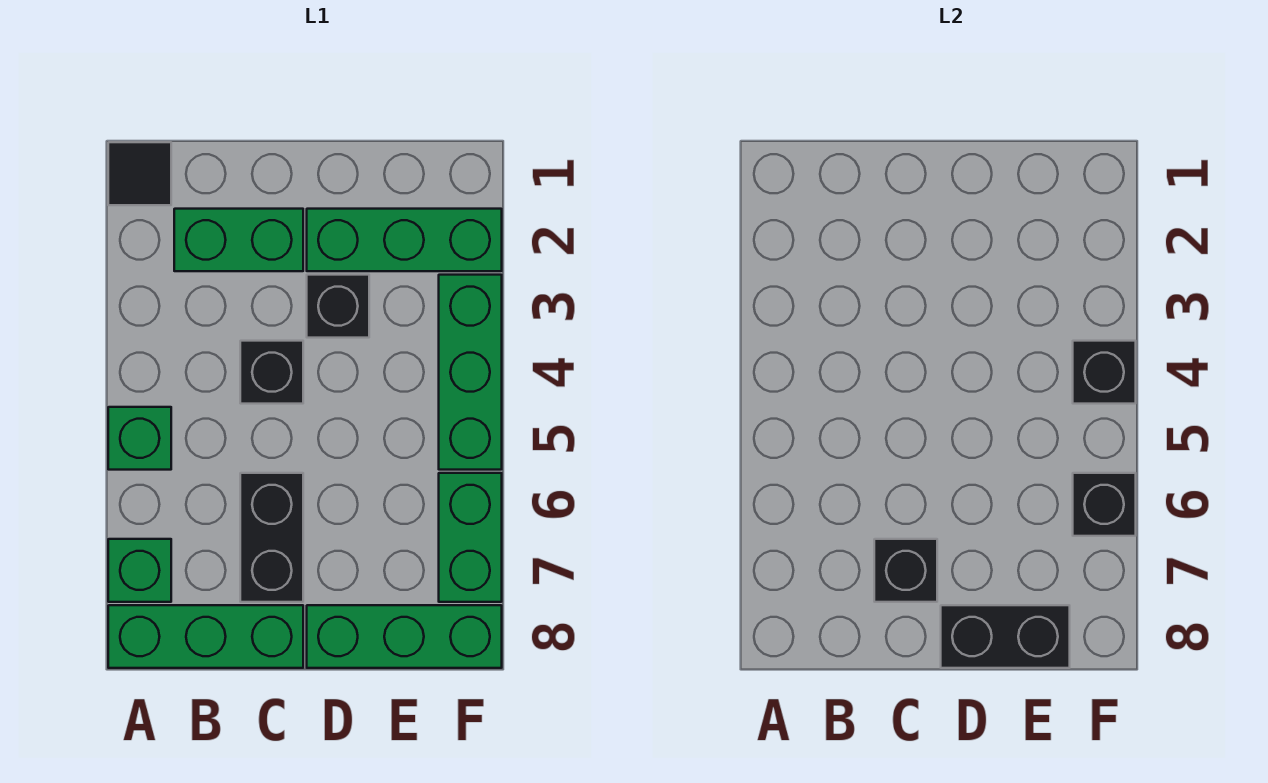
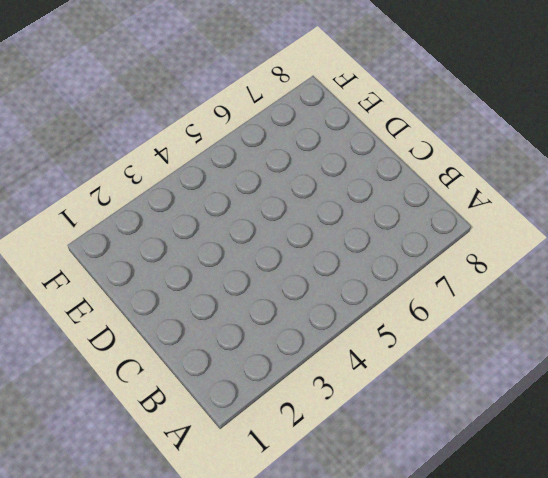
none -> black 1x1 tile [108,142,171,205]
none -> green 1x1 brick [108,407,171,470]
none -> green 1x1 brick [108,539,171,602]

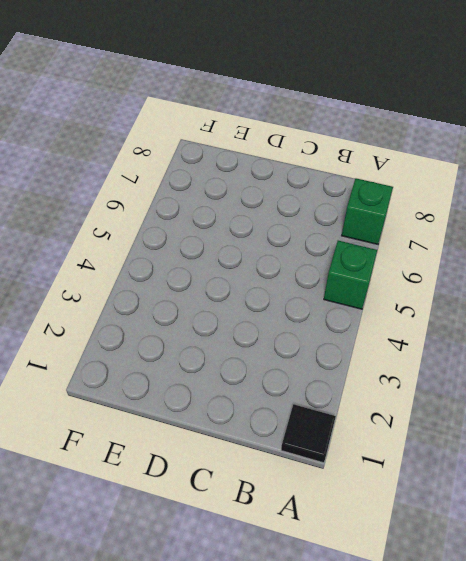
none -> green 1x3 brick [108,605,303,668]
none -> green 1x2 brick [174,209,303,271]
none -> black 1x1 brick [240,341,303,404]

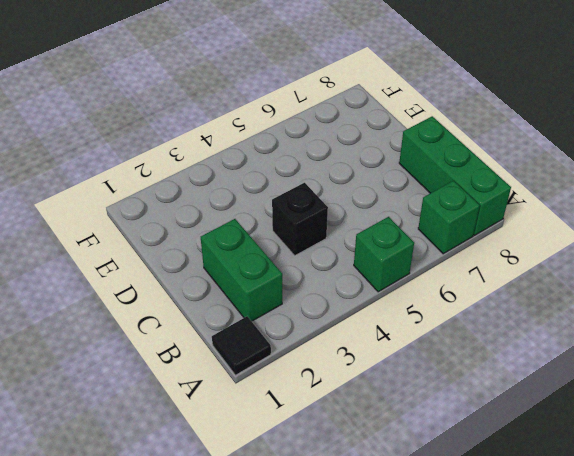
none -> black 1x2 brick [240,473,303,602]
none -> green 1x3 brick [307,209,502,271]
none -> black 1x1 brick [307,275,369,338]

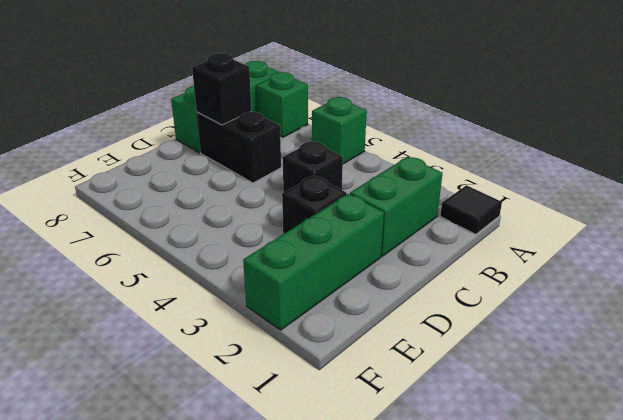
none -> green 1x3 brick [307,605,502,668]
none -> green 1x3 brick [439,275,502,470]
none -> green 1x2 brick [439,473,502,602]

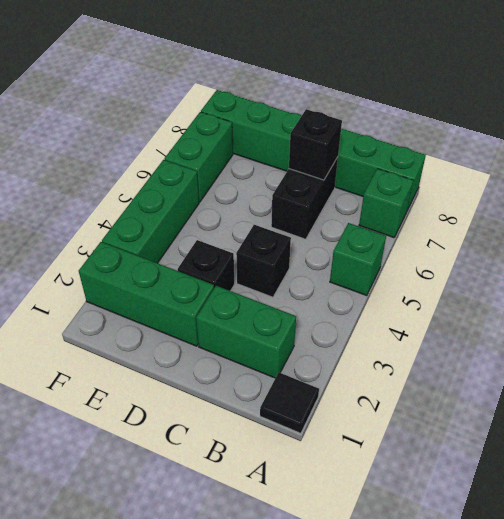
none -> black 1x2 brick [941,605,1070,668]
none -> black 1x1 brick [1073,341,1136,404]
none -> black 1x1 brick [1073,473,1136,536]

